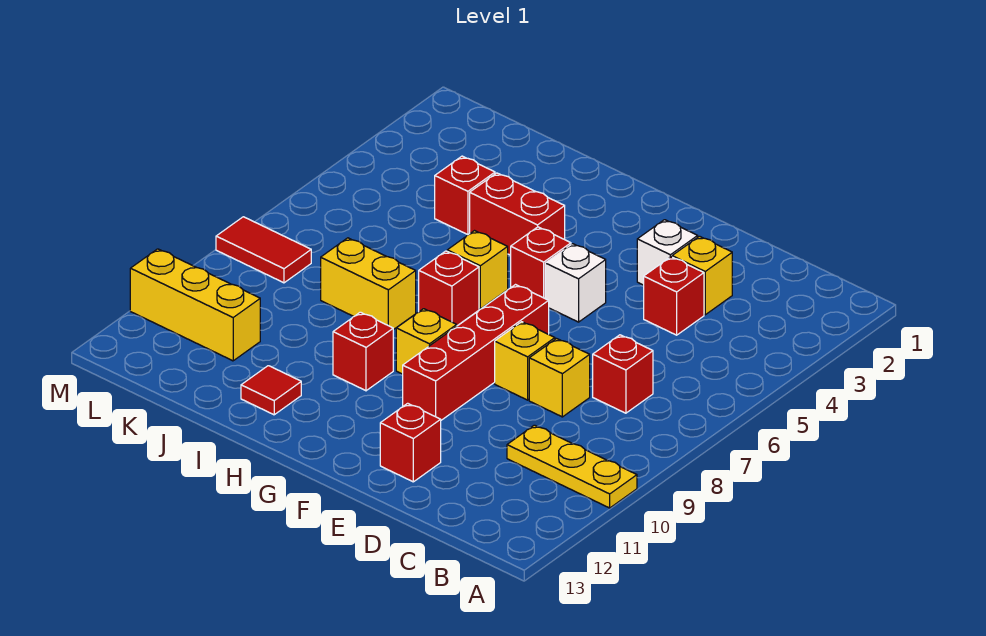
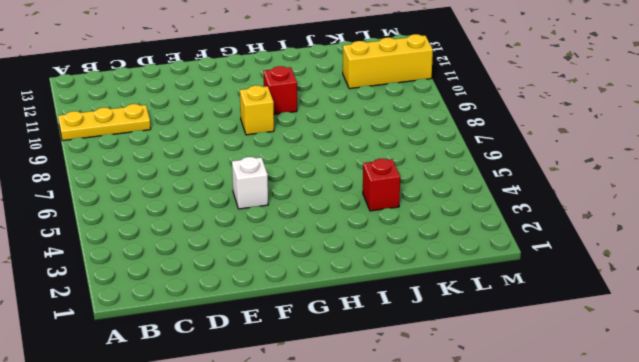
none -> red 1x1 brick [593,335,653,413]
none -> yellow 1x1 brick [672,236,732,315]
none -> red 1x1 brick [644,257,704,335]

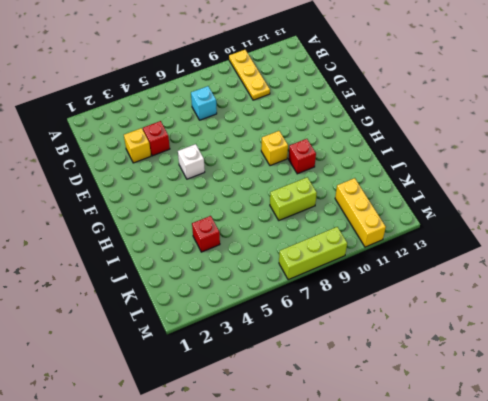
cyan 1x1 brick [191,86,217,120] -> red 1x1 brick [593,335,653,413]
lime 1x2 brick [270,177,317,220] -> yellow 1x2 brick [321,238,416,330]
lime 1x3 brick [279,227,347,280] -> red 1x2 tile [216,217,311,283]
none -> yellow 1x1 brick [529,339,590,417]
none -> white 1x1 brick [637,220,698,285]
none -> yellow 1x1 brick [495,322,555,400]

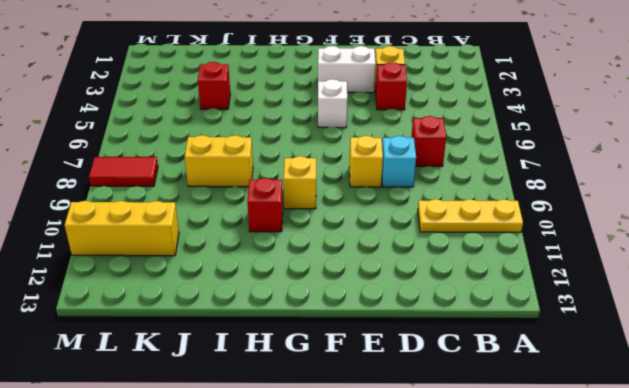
cyan 1x1 brick [382,136,416,187] -> yellow 1x1 brick [529,339,590,417]
white 1x2 brick [318,46,376,93] -> white 1x1 brick [637,220,698,285]
none -> red 1x1 brick [380,403,441,482]
none -> red 1x4 brick [403,285,549,420]
none -> red 1x1 brick [511,227,571,298]

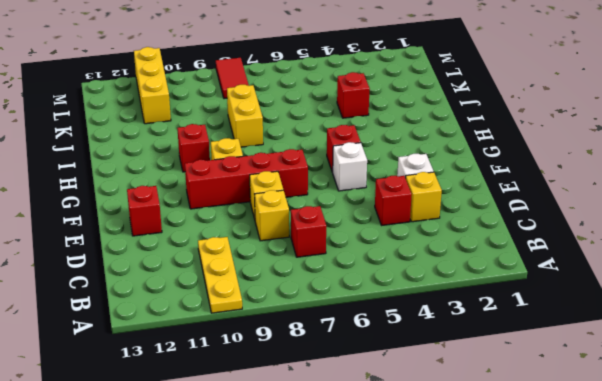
none -> red 1x2 brick [470,173,565,255]
none -> yellow 1x1 brick [447,231,508,309]
none -> red 1x1 brick [419,251,479,326]

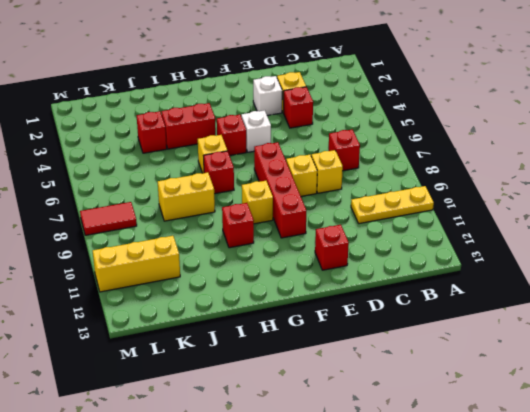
none -> red 1x1 tile [241,366,301,415]

